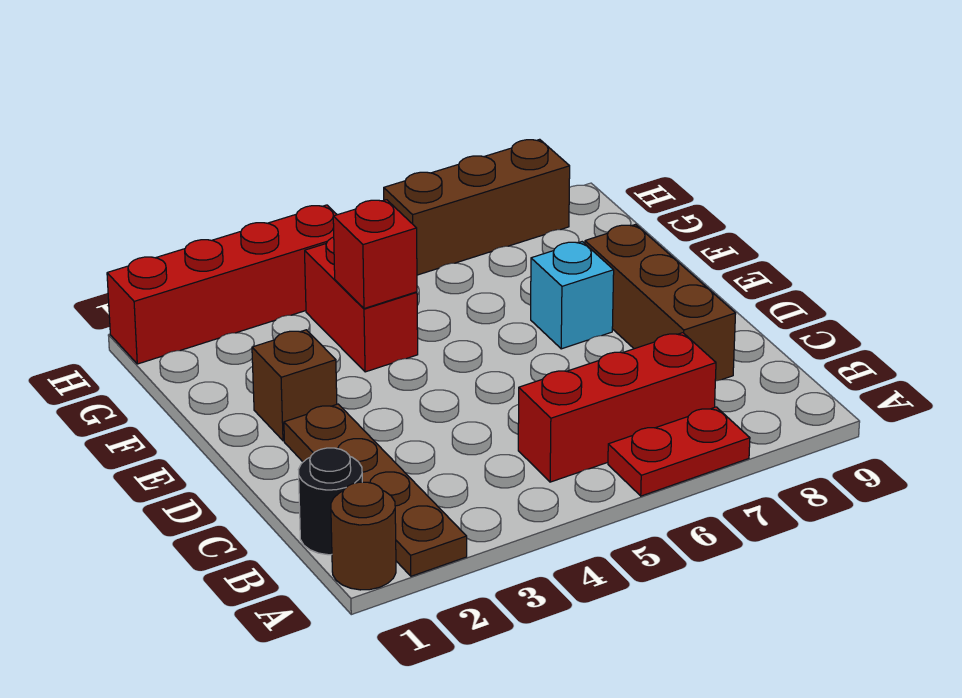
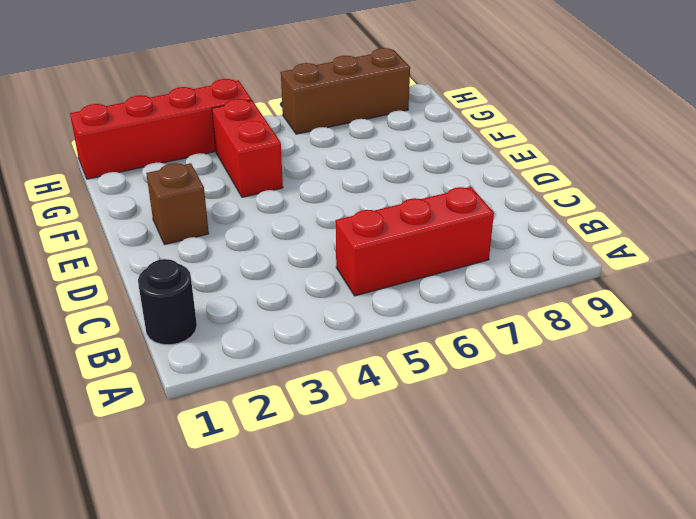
none -> brown 1x1 round brick [331,482,396,590]
none -> brown 1x4 plate [284,404,467,576]
none -> red 1x2 plate [608,407,750,496]

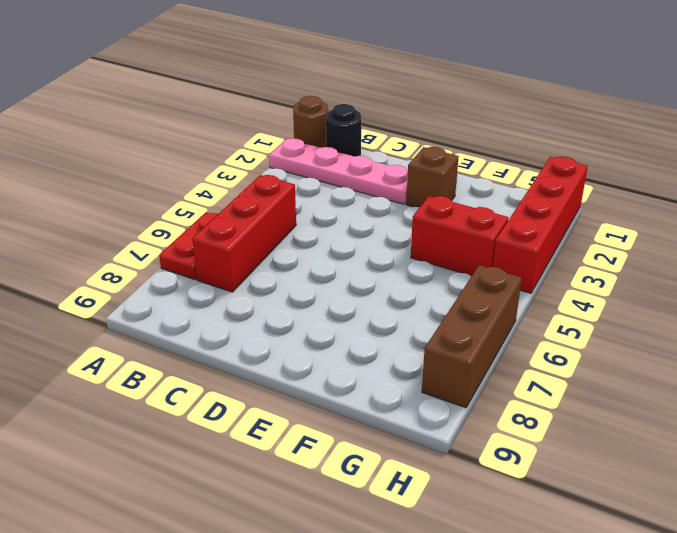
pink 1x4 plate [269,138,408,204] -> brown 1x4 plate [284,404,467,576]
none -> brown 1x3 brick [585,224,736,381]
none -> cyan 1x1 brick [531,242,614,349]
none -> red 1x1 brick [333,200,417,309]

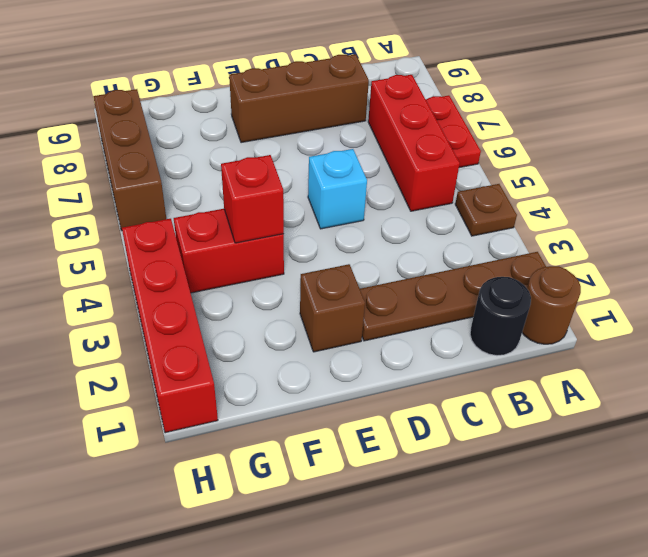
brown 1x1 plate [455,184,517,236] -> none
cyan 1x1 brick [308,149,367,229] -> cyan 1x1 brick moved to [531,242,614,349]

